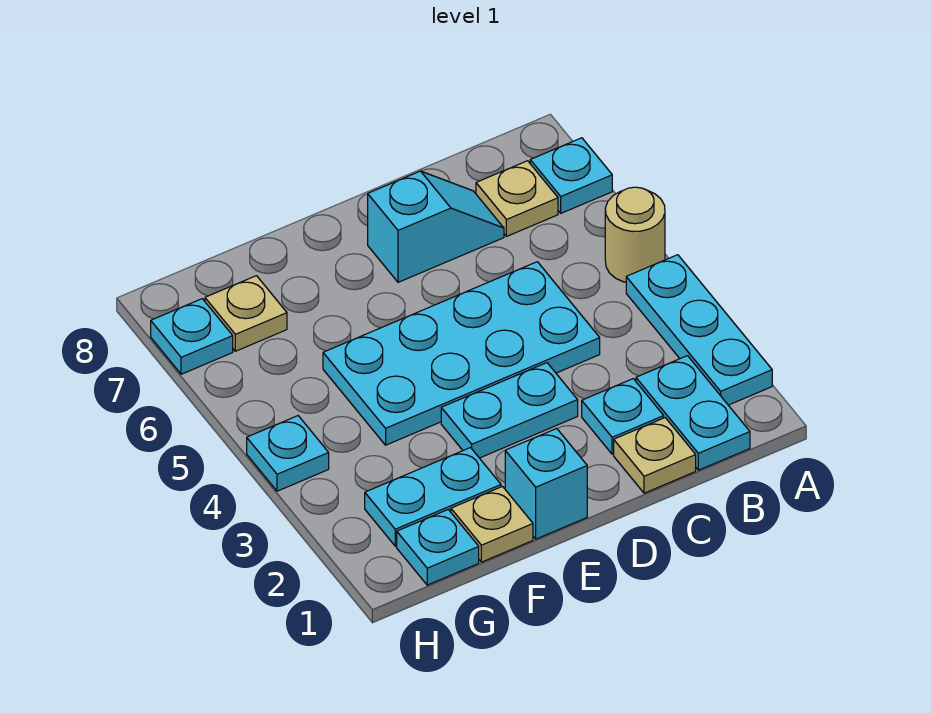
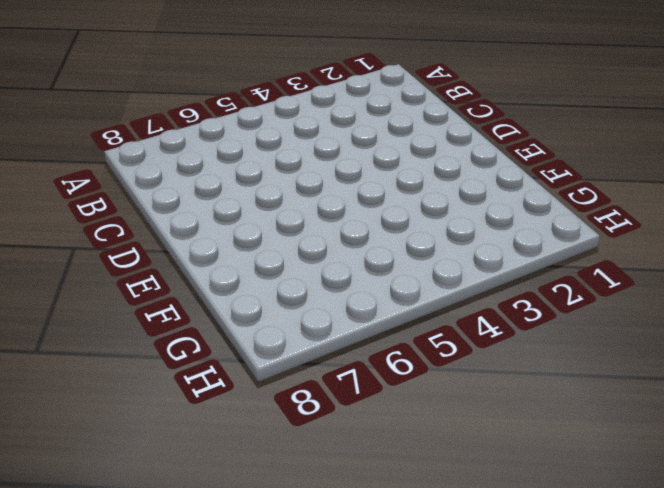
none -> cyan 1x3 plate [626,255,772,405]
none -> tan 1x1 round brick [605,187,665,282]
none -> cyan 1x1 plate [530,138,612,213]

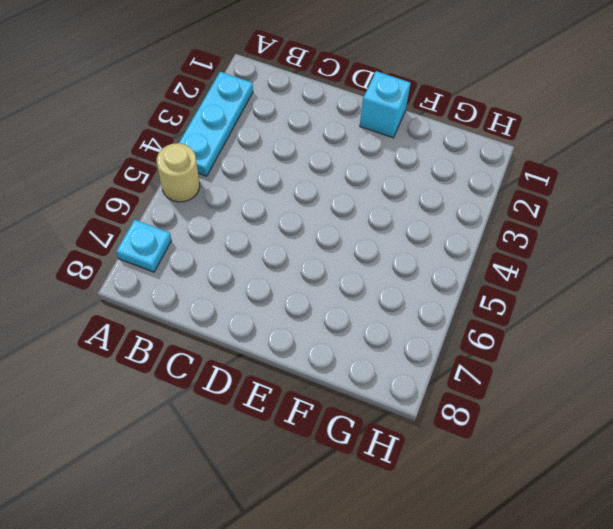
none -> cyan 1x2 plate [636,356,750,470]
none -> tan 1x1 plate [476,161,558,236]
none -> tan 1x1 plate [614,418,696,493]

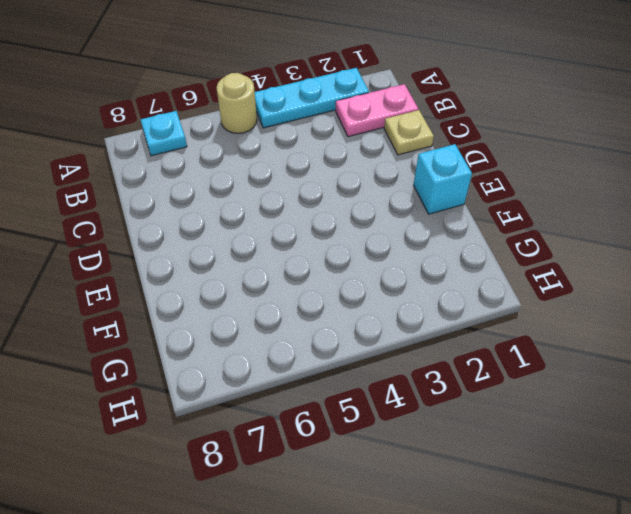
pink 1x2 plate [336,84,418,137] -> cyan 1x2 plate [636,356,750,470]
none -> tan 1x1 plate [476,161,558,236]
none -> cyan 1x1 plate [582,379,664,454]
none -> cyan 2x4 plate [323,262,600,445]

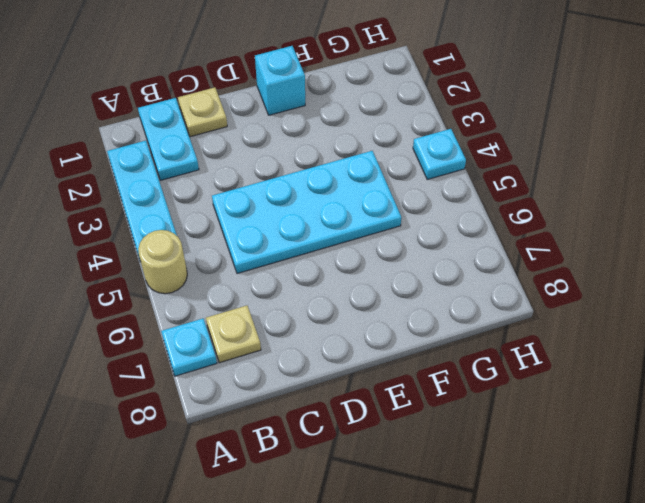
none -> cyan 1x1 plate [582,379,664,454]
none -> cyan 1x2 slope [368,171,504,282]
none -> cyan 1x2 plate [441,363,578,458]

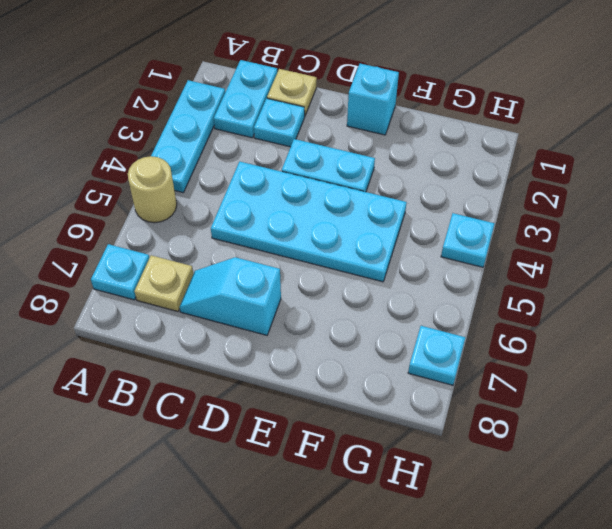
none -> tan 1x1 plate [451,487,533,562]
none -> cyan 1x2 plate [365,448,501,546]
none -> cyan 1x1 plate [397,510,479,585]

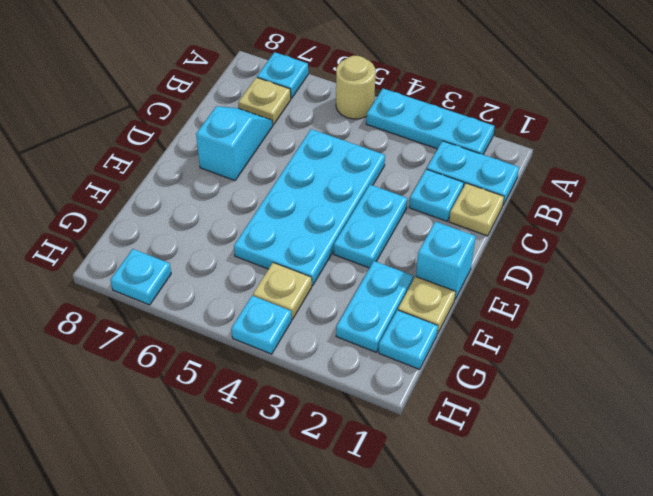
tan 1x1 plate [253,263,312,319] -> tan 1x1 plate moved to [205,276,287,351]

